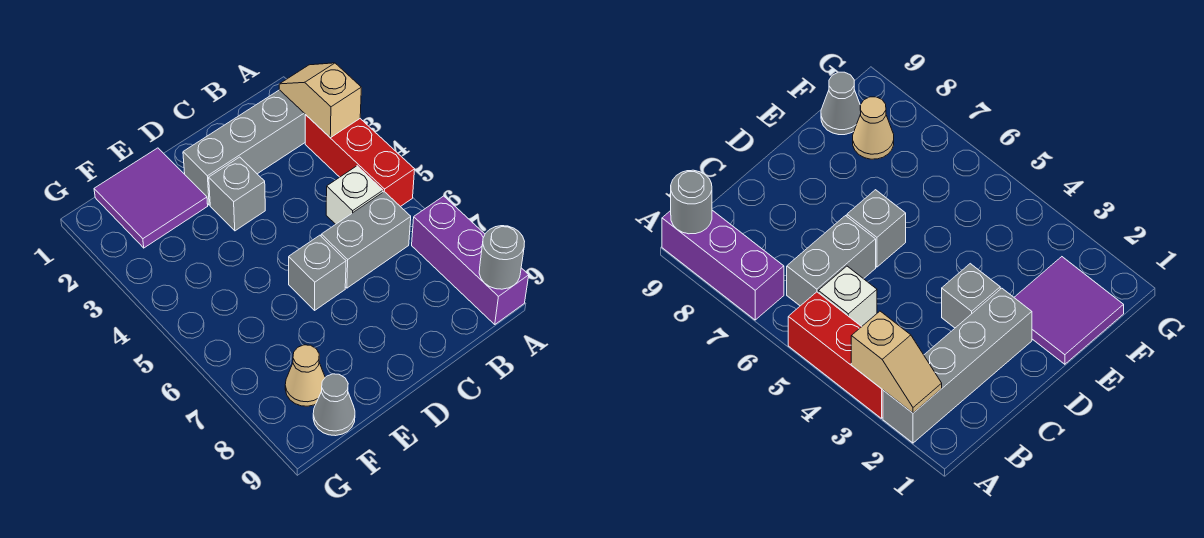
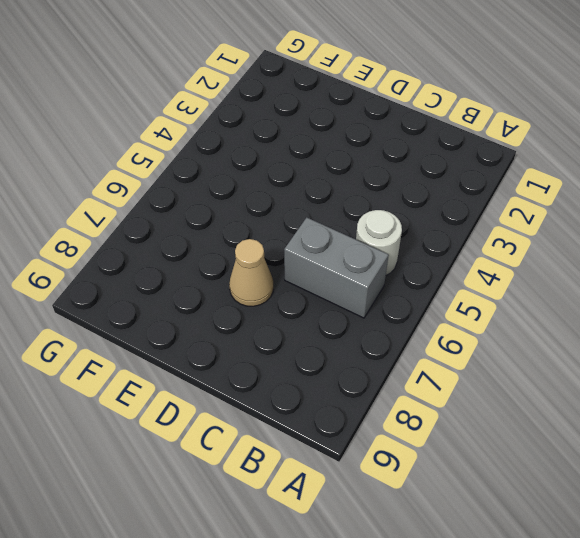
white 1x1 round brick [356,210,402,275] -> white 1x1 brick [326,166,383,224]
tan 1x1 cone [229,239,273,306] -> tan 1x1 cone moved to [285,345,325,406]
none -> grey 1x4 brick [183,90,305,205]
none -> red 1x3 brick [305,115,415,207]
none -> purple 1x3 brick [412,196,529,325]

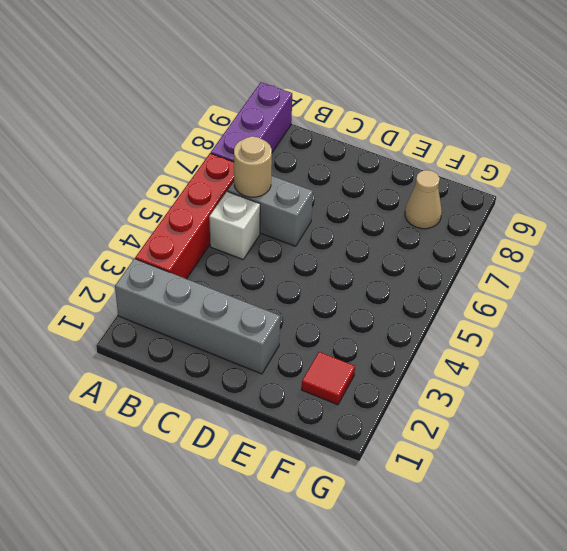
red 1x4 brick [135,153,234,279] -> red 1x3 brick [305,115,415,207]
tan 1x1 round brick [234,136,272,197] -> none
red 1x1 tile [302,352,355,405] -> purple 2x2 tile [94,148,208,248]
none -> grey 1x1 brick [209,157,265,231]
none -> grey 1x1 brick [289,235,346,311]
none -> grey 1x1 cone [313,374,355,436]

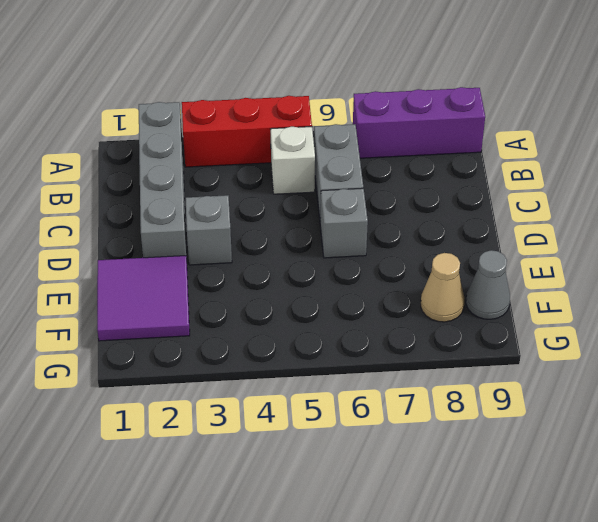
none -> tan 1x2 slope [279,63,361,138]
none -> grey 1x1 round brick [479,226,525,289]

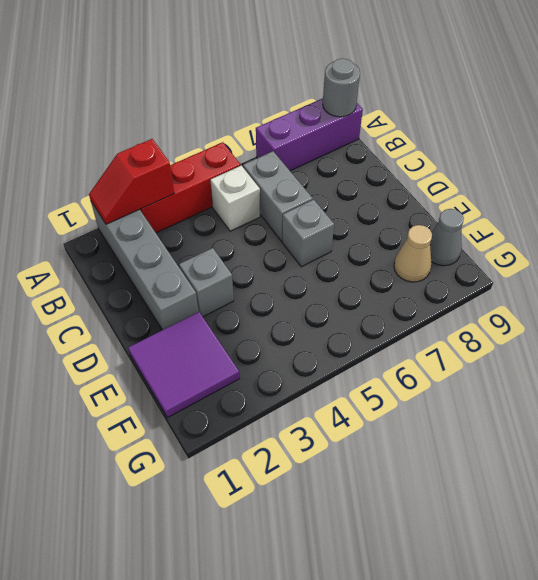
red 1x2 slope [89,139,174,224] -> tan 1x2 slope [279,63,361,138]

